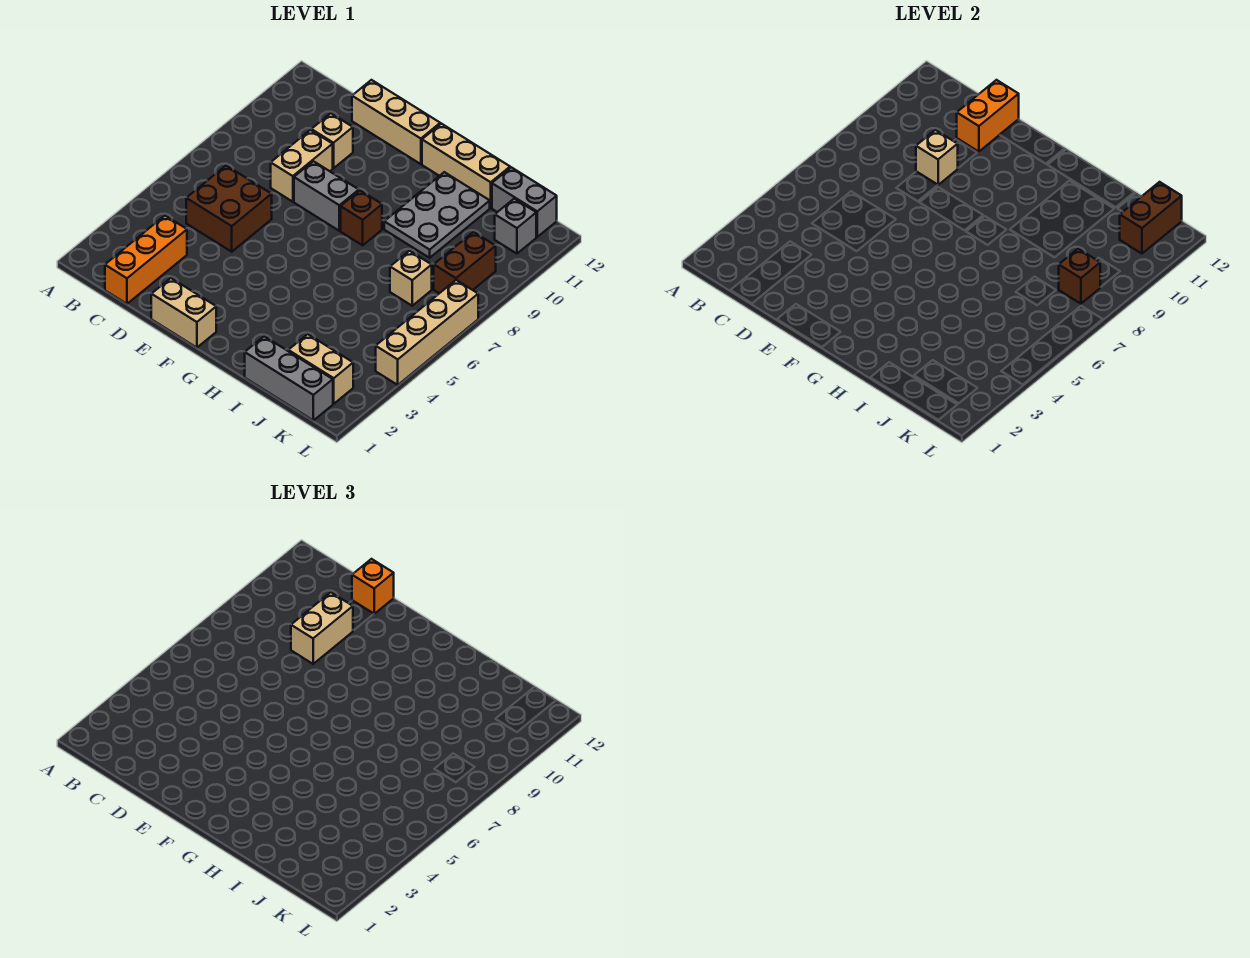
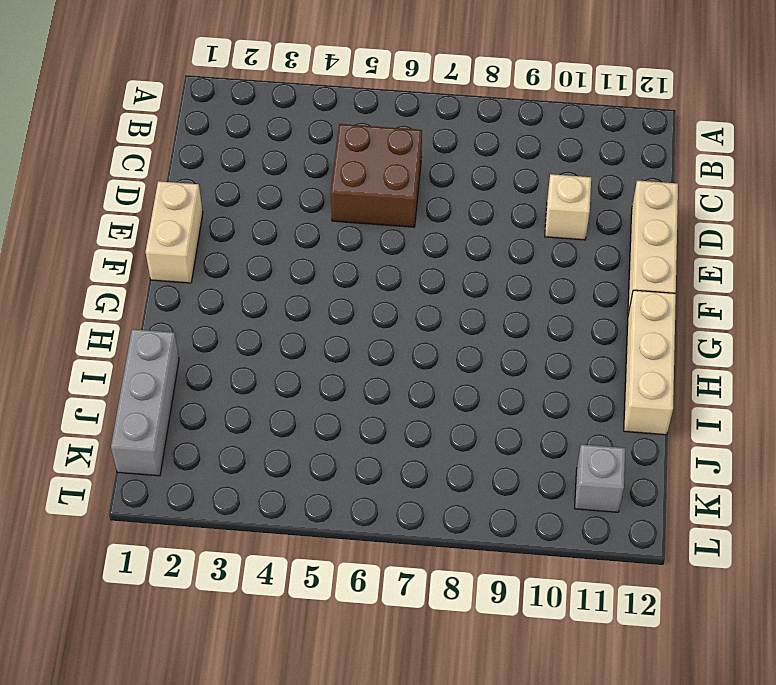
none -> orange 1x3 brick [105,216,187,304]
none -> tan 1x2 brick [271,130,333,202]
none -> grey 1x2 brick [294,161,359,231]

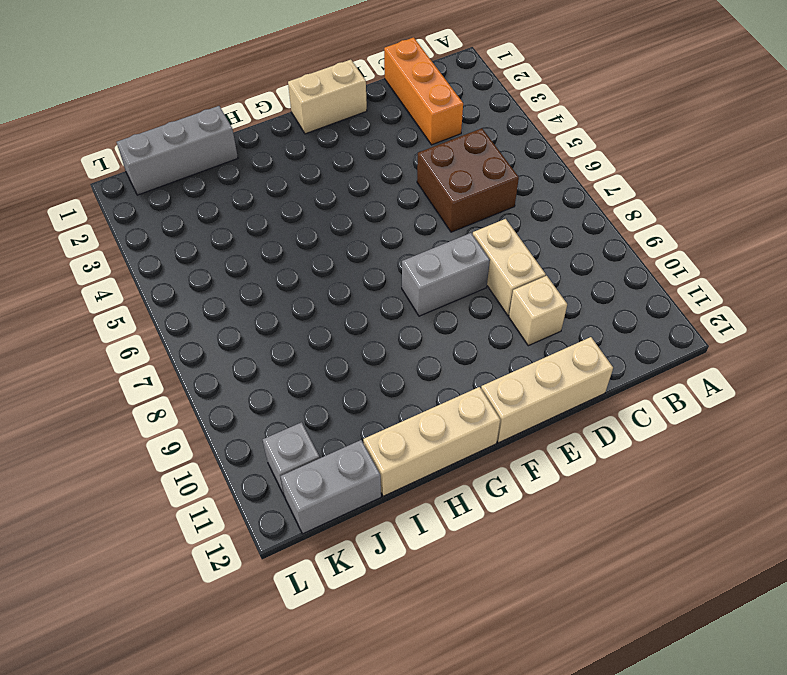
none -> brown 1x1 brick [341,191,382,245]
none -> grey 2x3 plate [384,172,490,258]
none -> tan 1x2 brick [288,334,353,404]

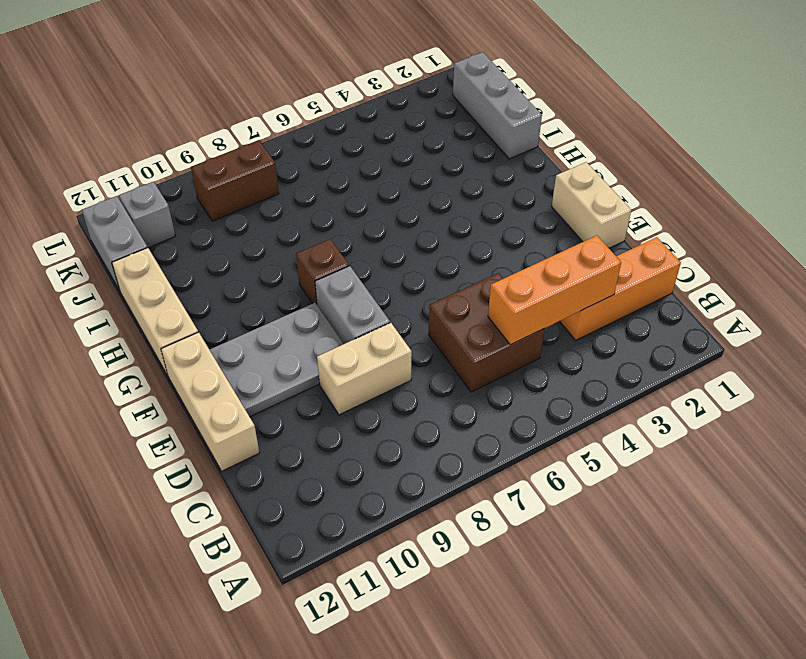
orange 1x3 brick [488,236,621,345] -> none
grey 2x3 plate [210,303,343,417] -> grey 2x3 plate moved to [384,172,490,258]
none -> tan 1x1 brick [311,113,353,168]
none -> tan 1x2 brick [288,334,353,404]
none -> tan 1x1 brick [390,251,432,306]

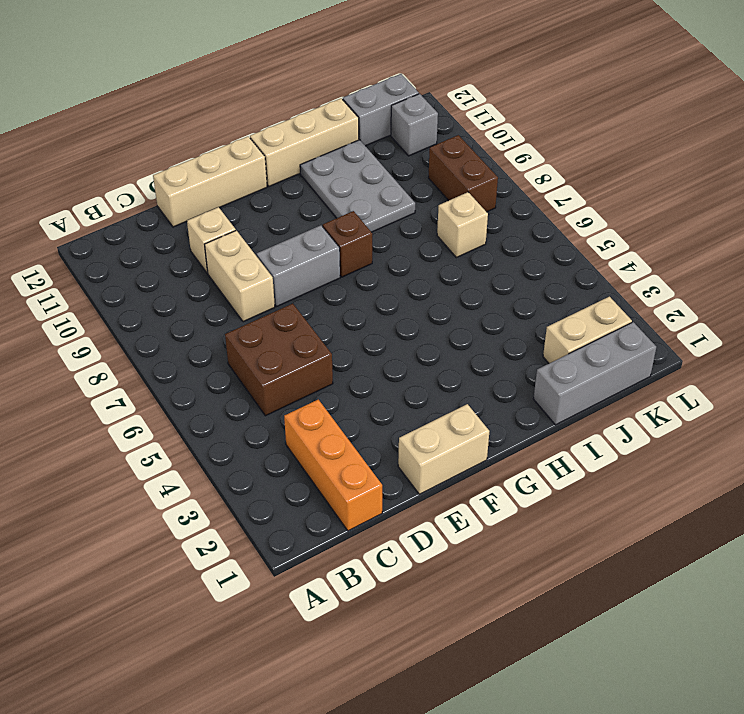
none -> tan 1x4 brick [376,280,478,385]
none -> tan 1x1 brick [916,130,958,185]
none -> orange 1x2 brick [957,80,1019,152]

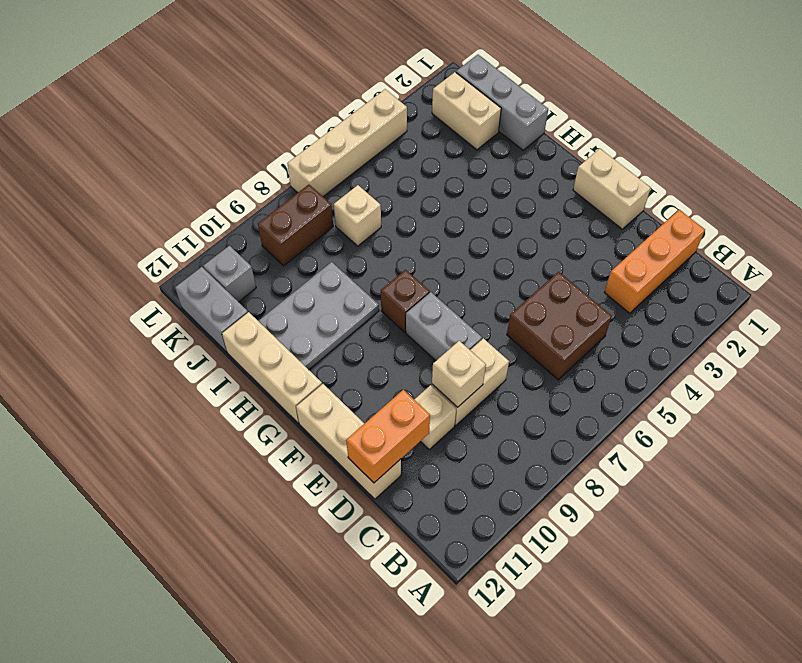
none -> brown 1x1 brick [1059,249,1100,304]
none -> brown 1x2 brick [1120,182,1182,254]
none -> tan 1x2 brick [291,592,353,664]

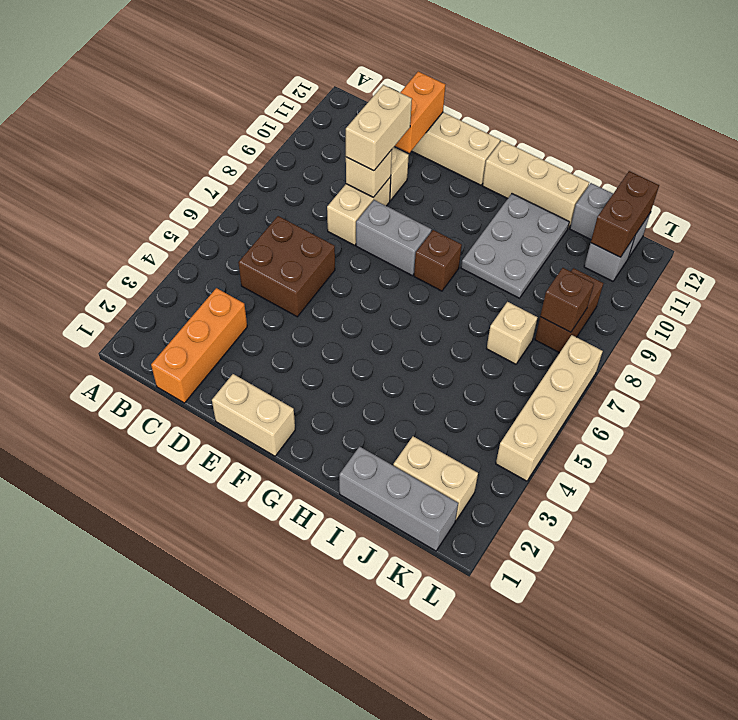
none -> orange 1x1 brick [352,559,394,614]

